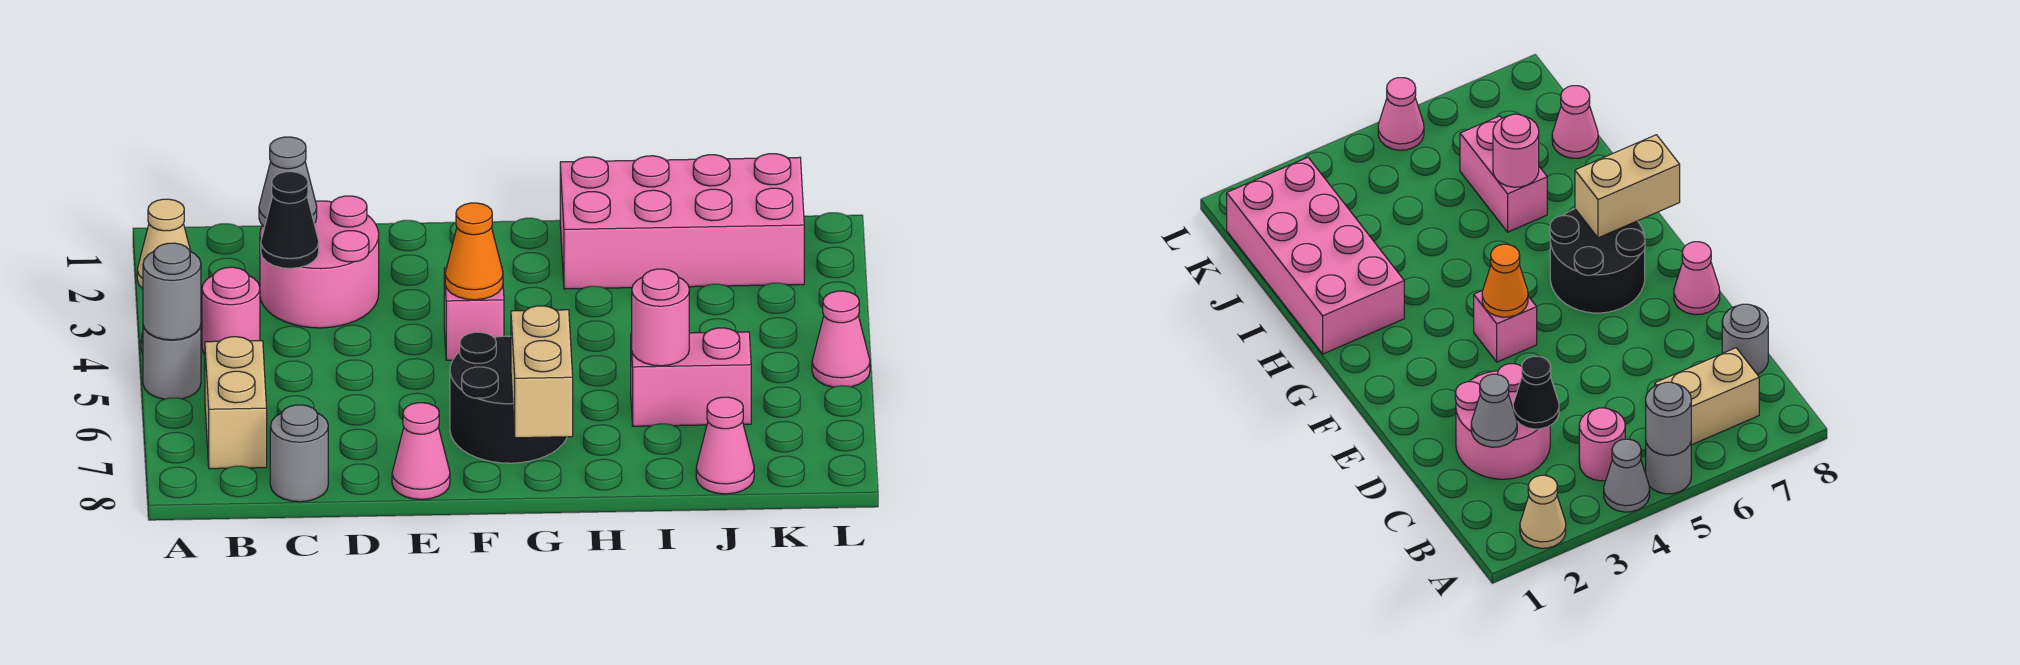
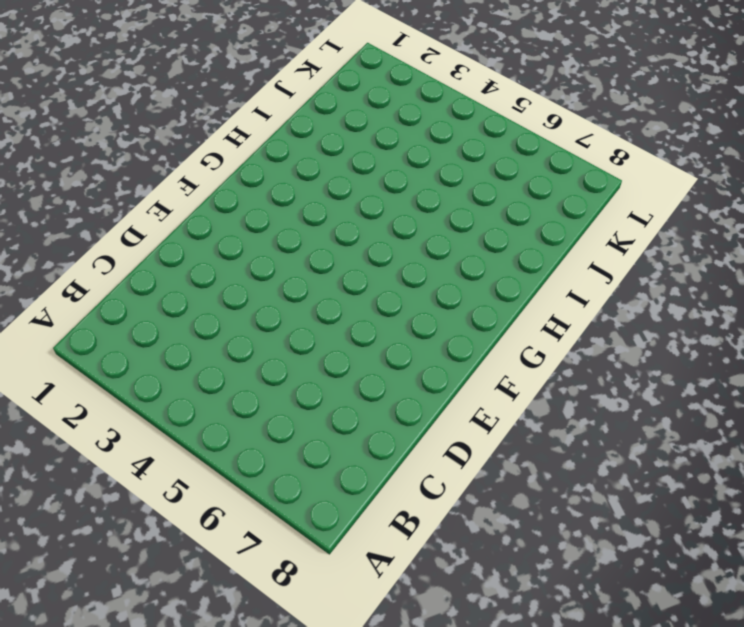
none -> tan 1x1 cone [137,199,190,289]
none -> grey 1x1 cone [1604,439,1650,512]
none -> grey 1x1 round brick [143,325,201,399]

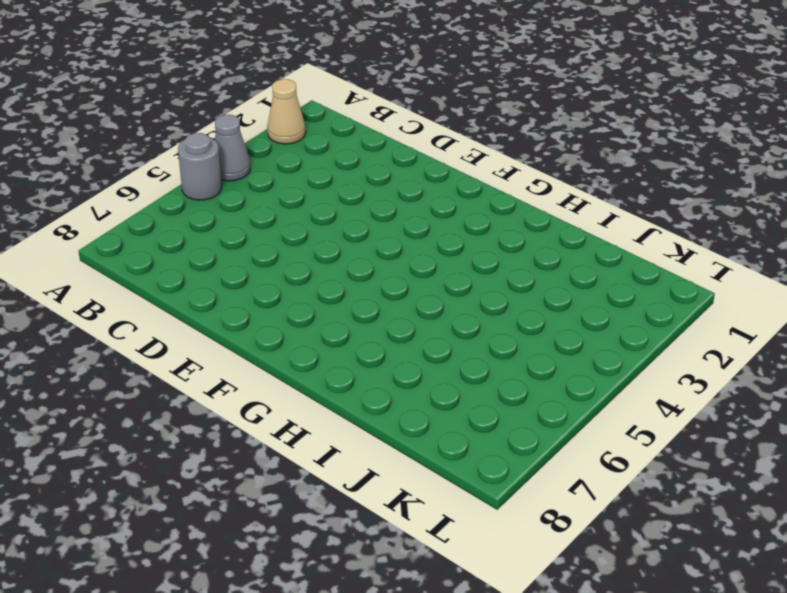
none -> pink 1x1 round brick [202,267,260,354]
none -> tan 1x2 brick [205,337,267,469]
none -> pink 2x2 round brick [260,196,379,328]

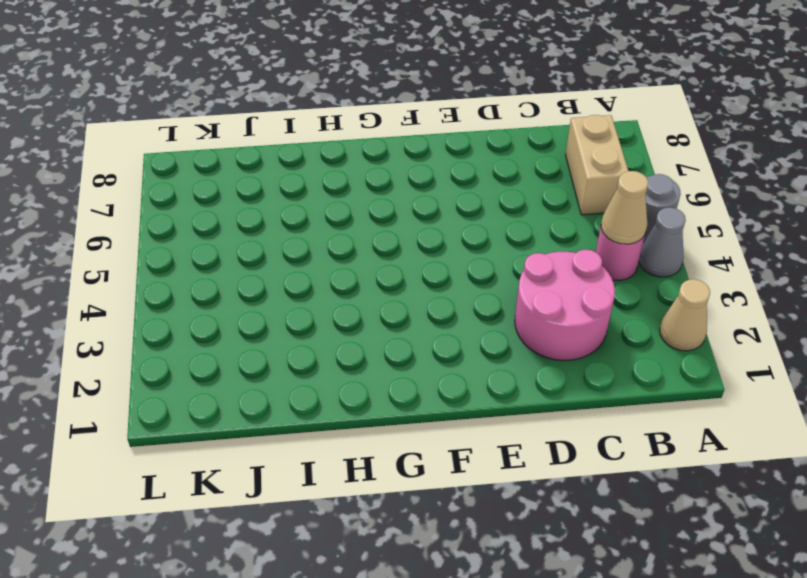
tan 1x1 cone [601,171,648,244] -> none
none -> grey 1x1 round brick [270,405,328,502]
none -> pink 1x1 cone [392,403,450,499]
none -> pink 1x1 brick [444,268,504,360]

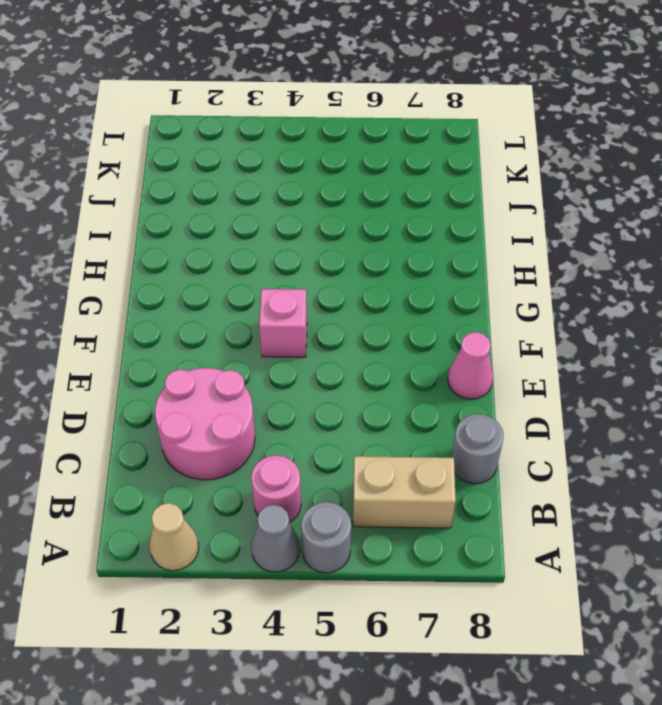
none -> black 2x2 round brick [450,332,567,463]
none -> pink 2x4 brick [560,154,804,289]
none -> pink 1x2 brick [631,328,751,426]

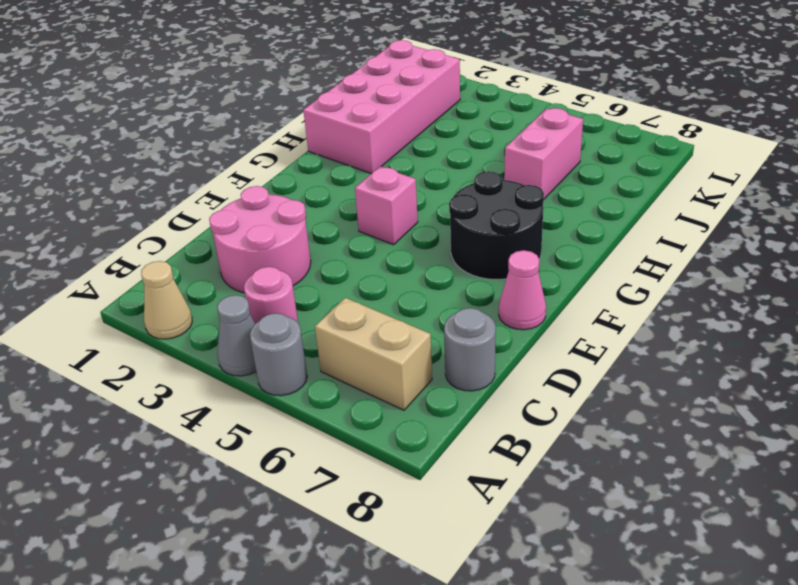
none -> pink 1x1 cone [696,397,754,494]
none -> pink 1x1 cone [812,291,870,387]
none -> grey 1x1 round brick [143,243,201,340]

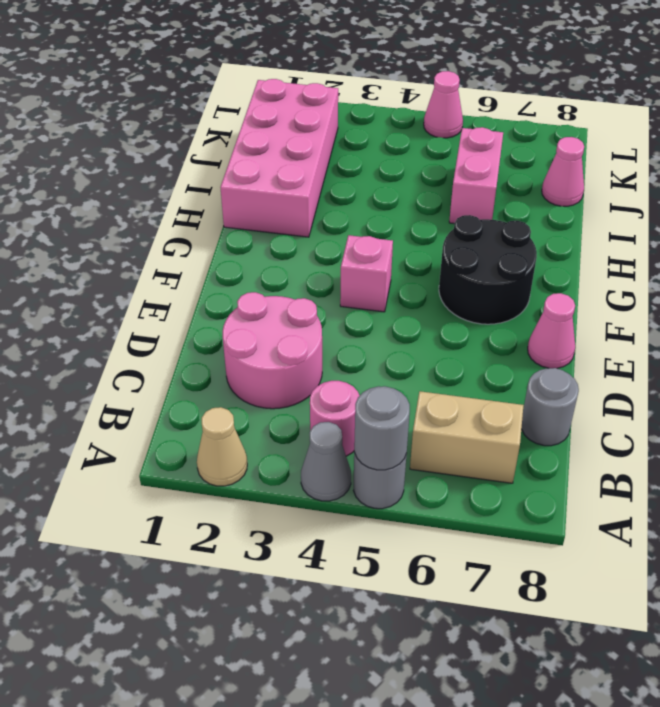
none -> grey 1x1 cone [259,137,317,227]
none -> black 1x1 cone [261,172,319,268]
none -> orange 1x1 cone [445,203,503,300]

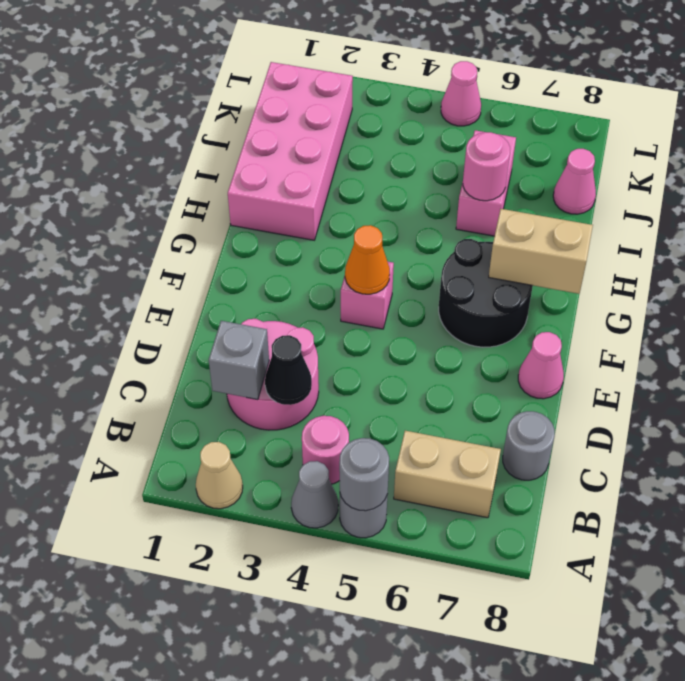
grey 1x1 brick [209,321,269,400] -> grey 1x1 cone [259,137,317,227]

